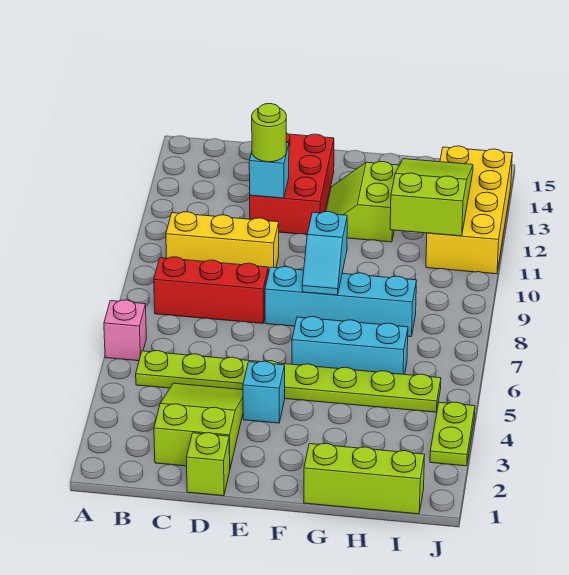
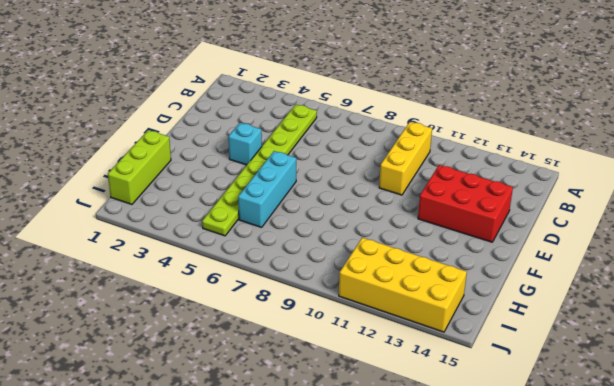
none -> pink 1x1 brick [104,300,146,361]
none -> red 1x3 brick [154,257,268,323]
none -> lime 2x3 slope [154,383,243,468]

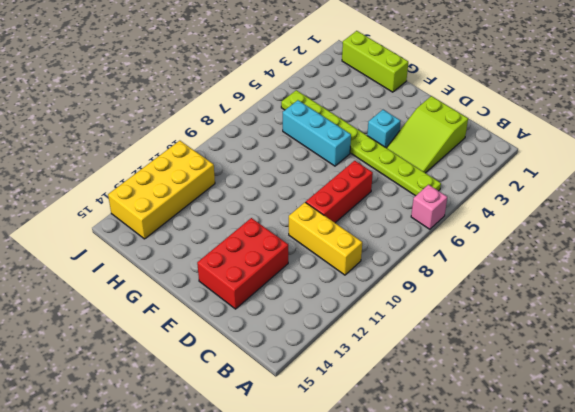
red 1x3 brick [306,161,373,223] -> red 1x3 brick turned to [154,257,268,323]
none -> lime 1x1 brick [186,433,230,496]
none -> cyan 1x4 brick [265,267,417,337]
none -> lime 2x2 slope [326,162,399,242]

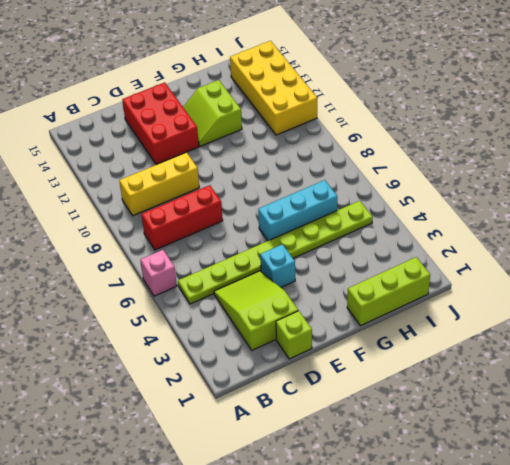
none -> cyan 1x4 brick [265,267,417,337]
none -> lime 1x2 plate [430,402,475,466]
none -> cyan 1x1 brick [249,143,289,198]

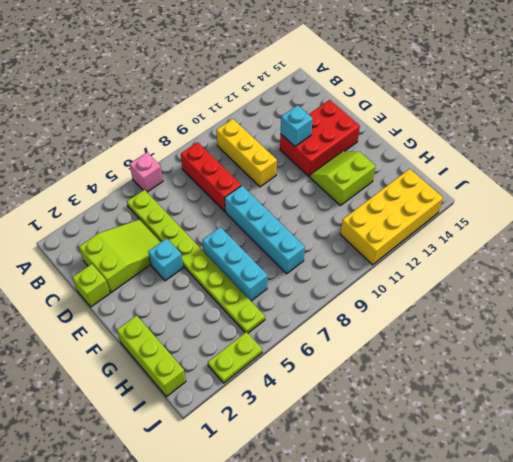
none -> cyan 1x2 slope [302,211,347,295]
none -> lime 2x3 slope [390,159,473,236]
none -> lime 1x1 round brick [252,104,286,162]

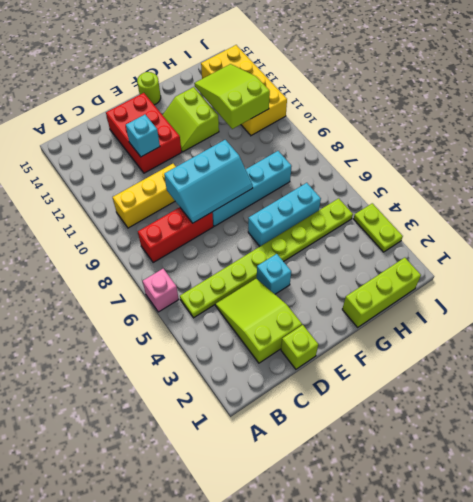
cyan 2x3 slope [164,140,253,223] -> cyan 1x2 slope [302,211,347,295]
lime 1x1 round brick [137,72,161,105] -> lime 1x1 round brick moved to [252,104,286,162]

